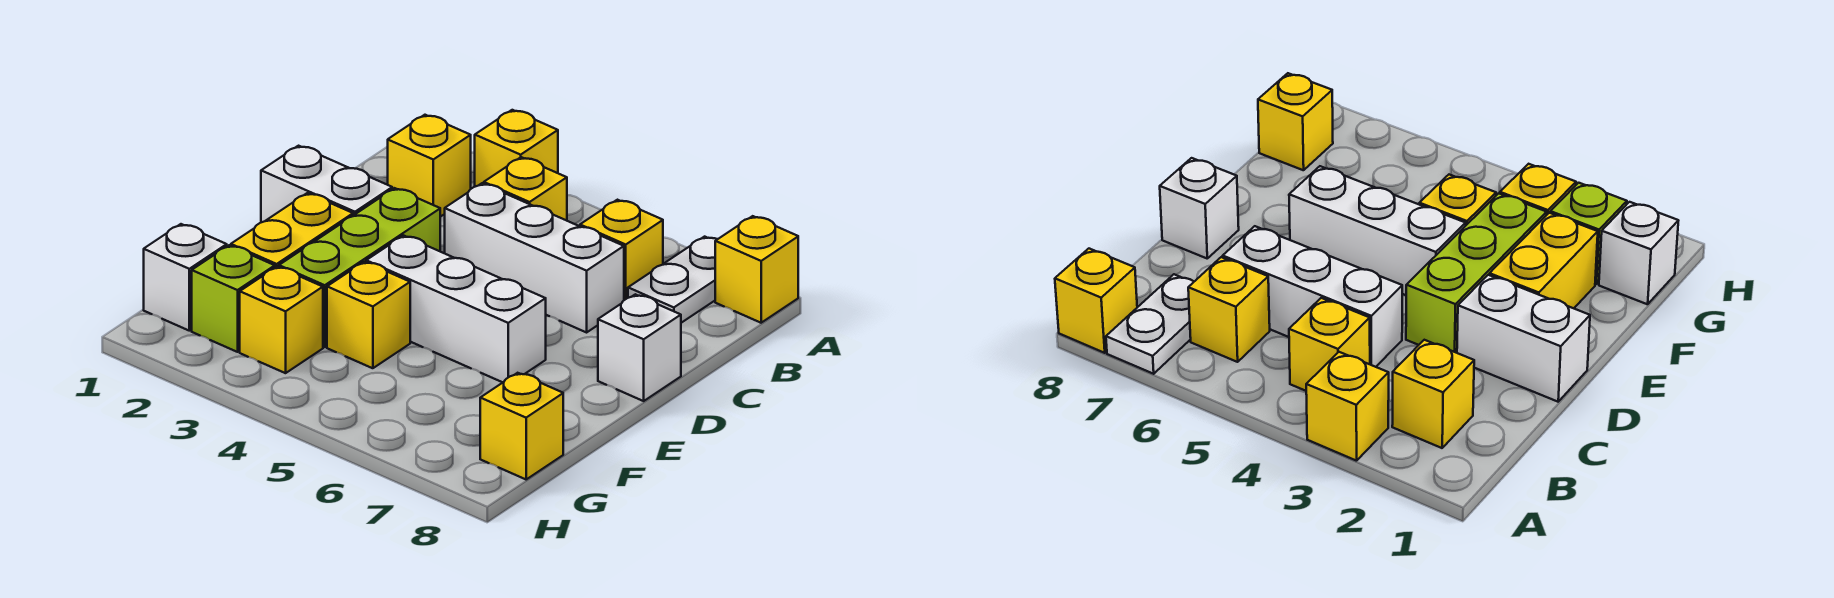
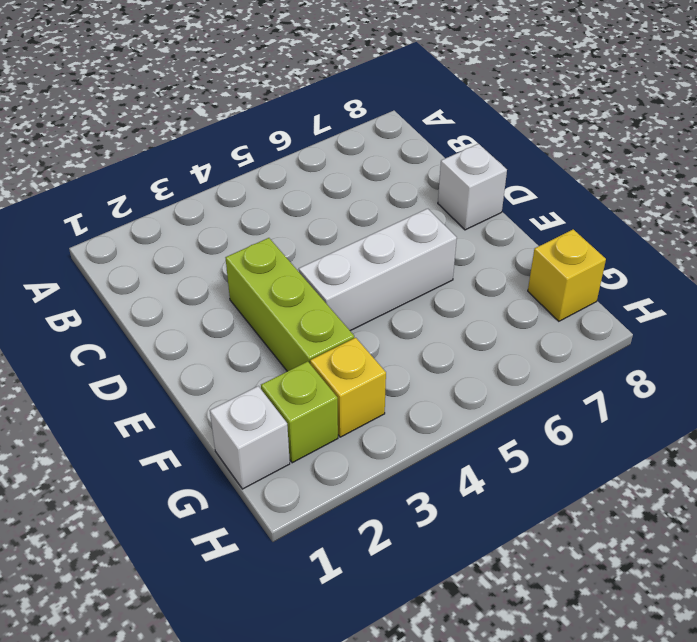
none -> yellow 1x1 brick [475,110,558,187]
none -> white 1x2 plate [628,237,717,323]
none -> yellow 1x1 brick [715,216,798,323]

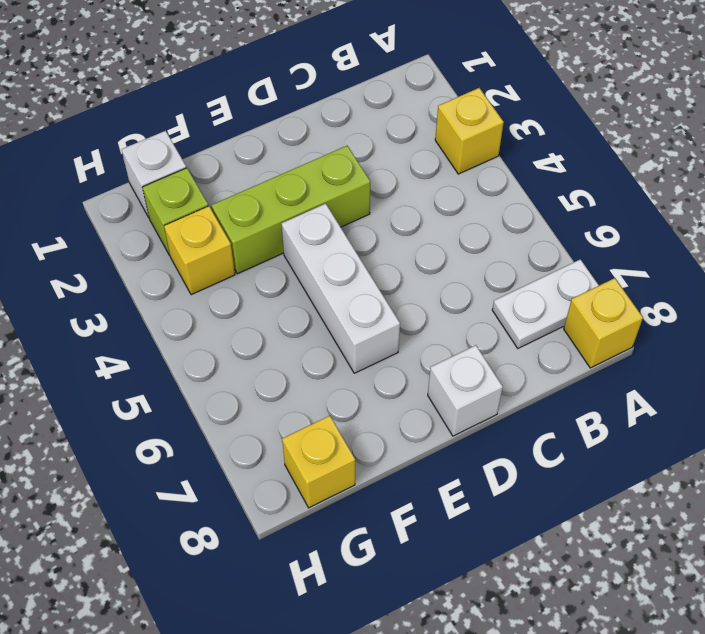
none -> yellow 1x1 brick [388,115,471,217]
none -> yellow 1x1 brick [484,157,567,221]
none -> yellow 1x1 brick [580,200,663,300]

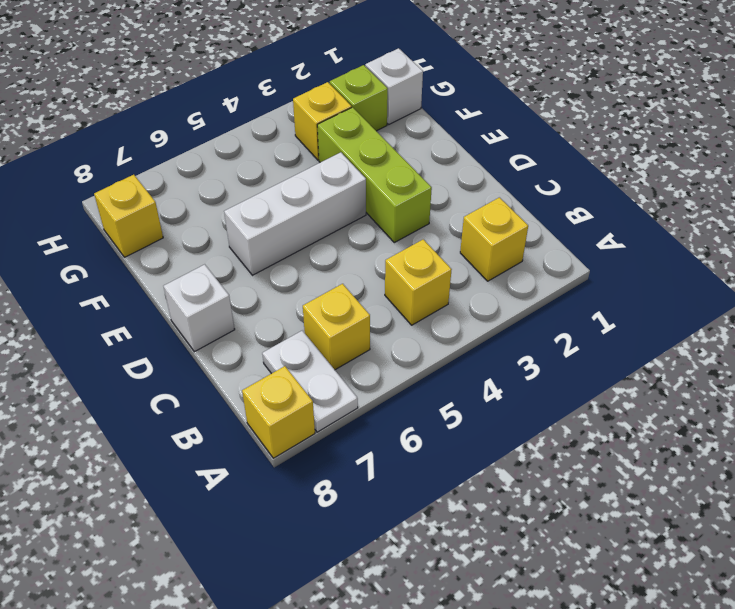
none -> yellow 1x1 brick [475,110,558,187]
none -> white 1x3 brick [445,183,624,332]
none -> white 1x2 brick [261,146,392,222]

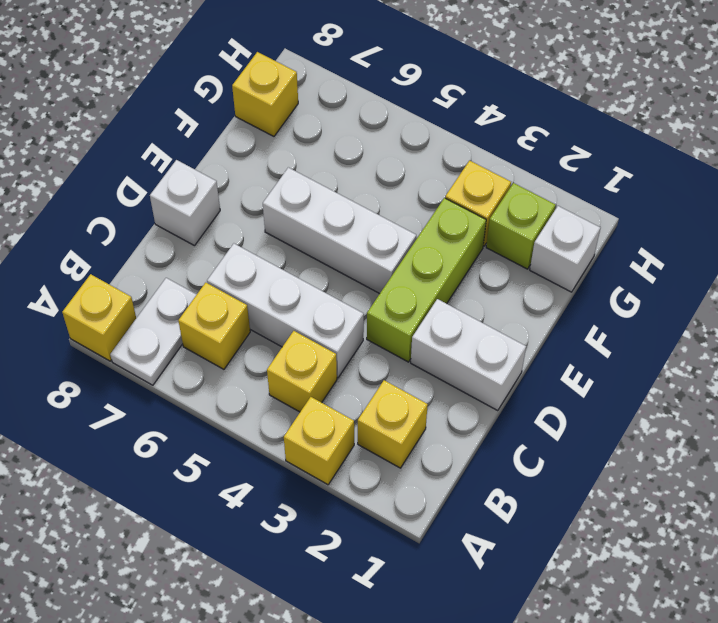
none -> yellow 1x2 brick [231,193,353,267]
none -> yellow 1x1 brick [327,262,410,368]

